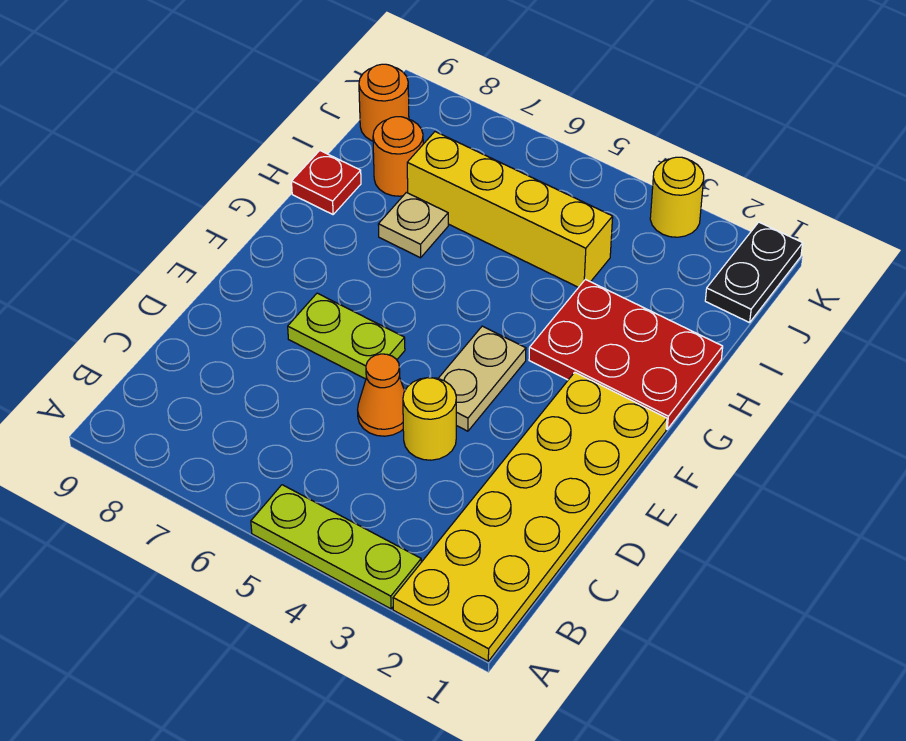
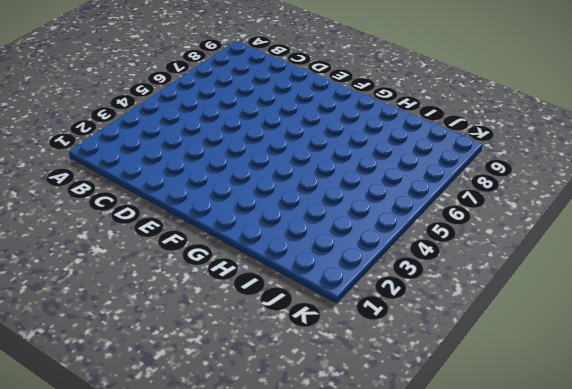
none -> yellow 2x6 plate [393,372,667,661]
none -> lime 1x3 plate [251,485,421,609]
none -> yellow 1x1 round brick [403,378,456,460]

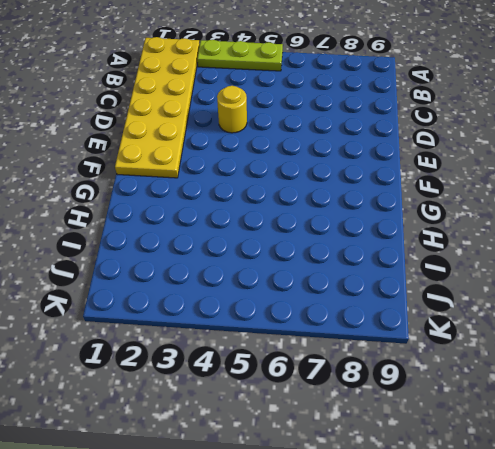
none -> orange 1x1 cone [358,354,405,436]
none -> tan 1x2 plate [438,326,526,431]
none -> lime 1x2 plate [288,293,405,379]

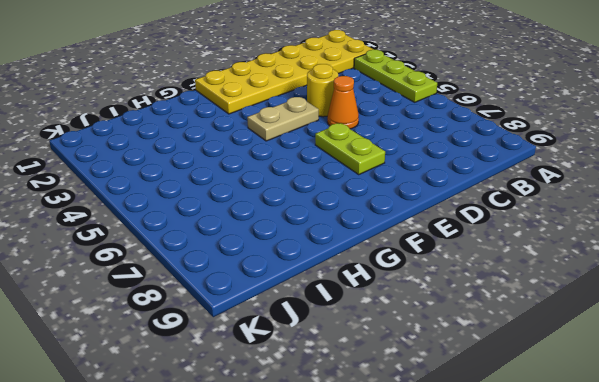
none -> red 2x3 plate [529,280,723,429]
none -> tan 1x1 plate [378,192,448,258]
none -> red 1x1 plate [292,151,361,214]

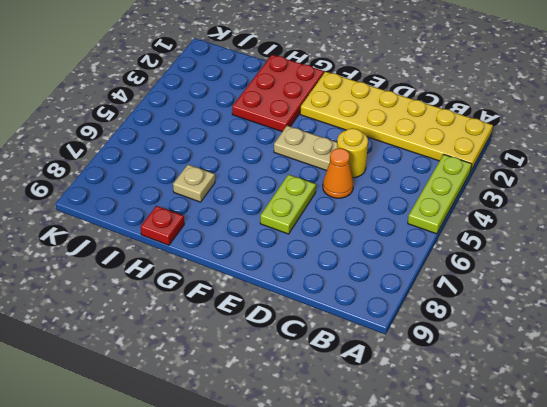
none -> yellow 1x4 brick [407,132,613,287]
none -> orange 1x1 round brick [373,117,423,196]
none -> black 1x2 plate [705,222,803,323]

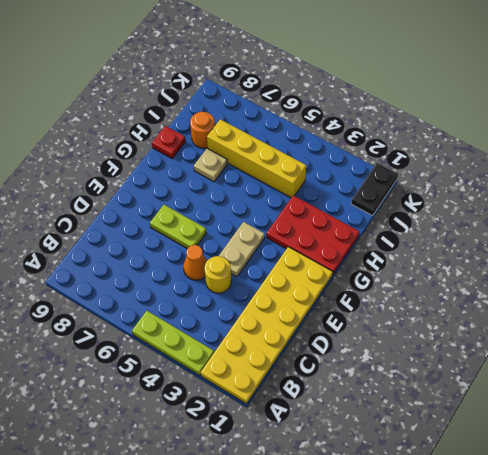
none -> orange 1x1 round brick [359,64,409,141]
none -> yellow 1x1 round brick [650,157,704,237]

